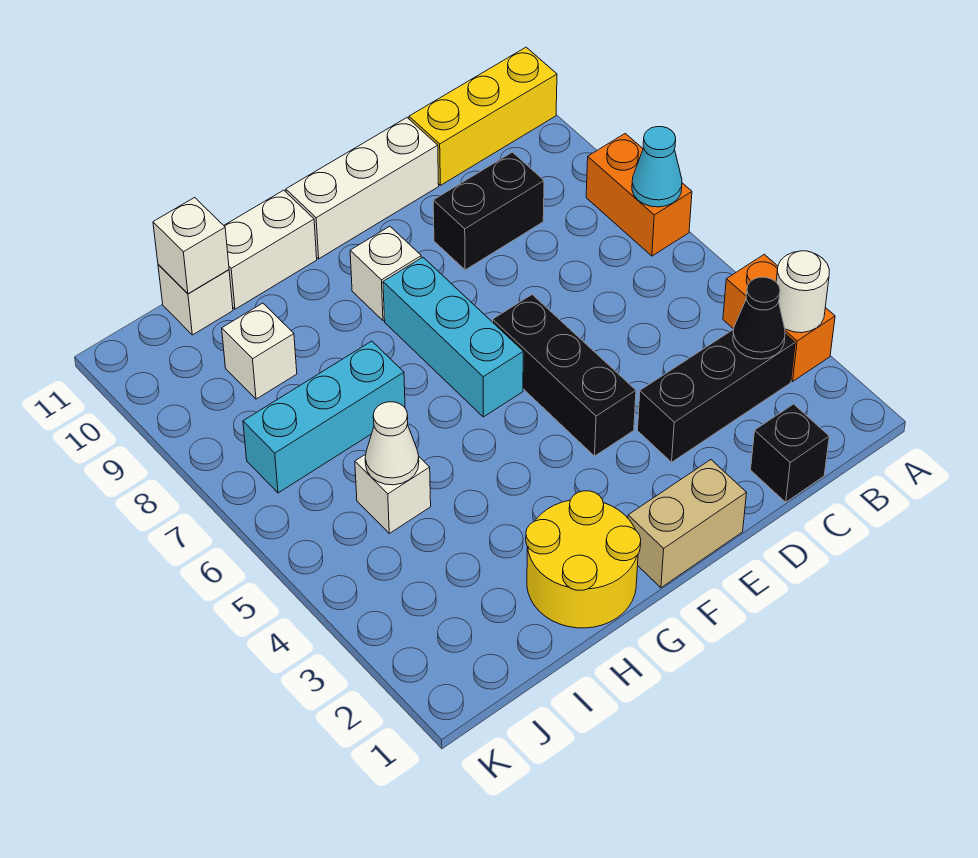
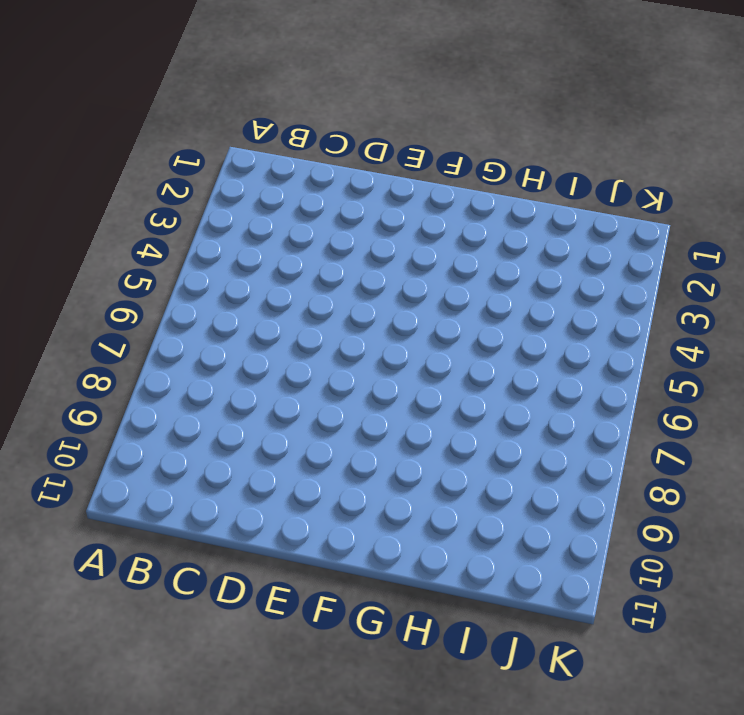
none -> orange 1x2 brick [723,254,835,381]
none -> orange 1x2 brick [586,134,692,256]
none -> yellow 1x3 brick [409,47,557,185]

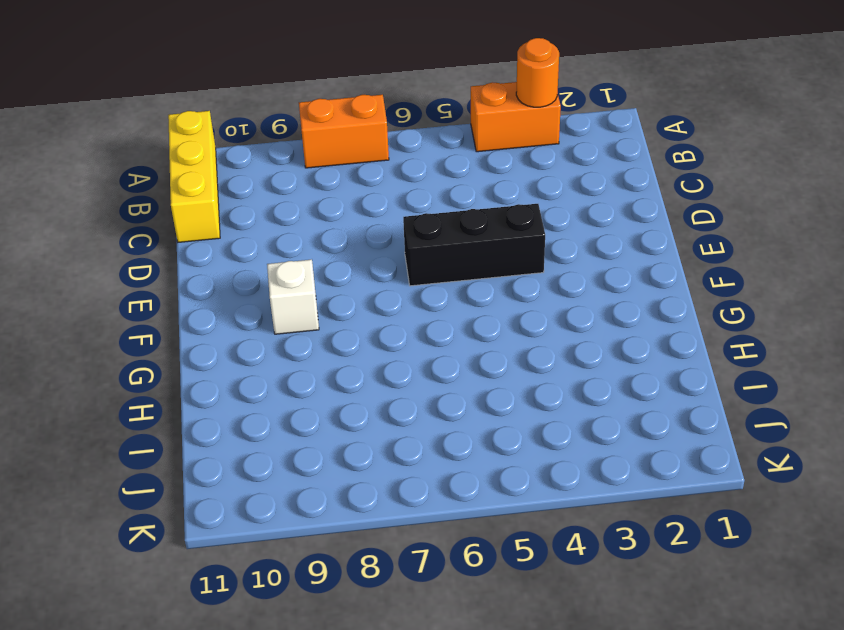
orange 1x1 round brick [516,38,559,107] -> white 1x1 round brick [776,251,829,333]
none -> black 1x3 brick [638,329,795,462]
none -> black 1x1 brick [751,404,829,502]
none -> black 1x2 brick [433,152,544,270]

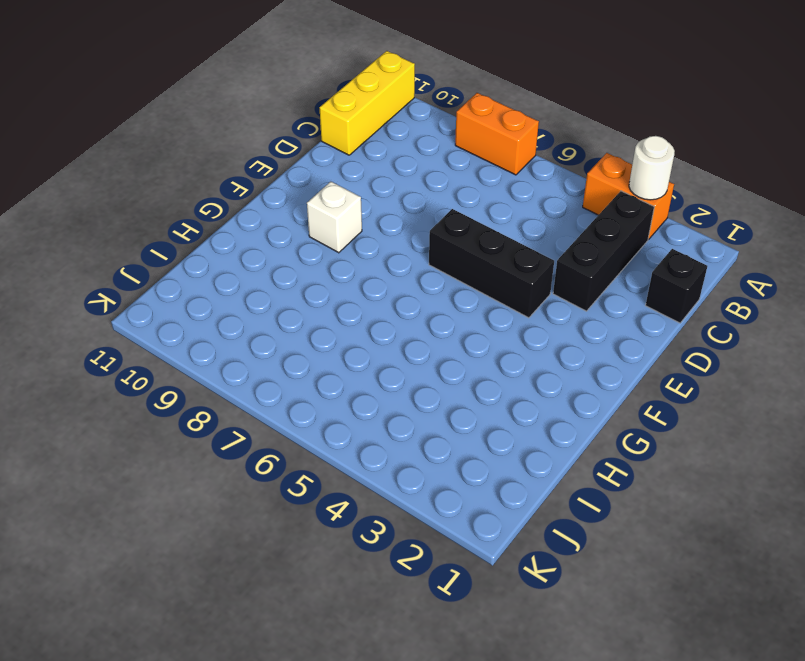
none -> black 1x2 brick [433,152,544,270]
none -> white 1x3 brick [286,118,439,259]
none -> tan 1x2 brick [628,460,746,588]

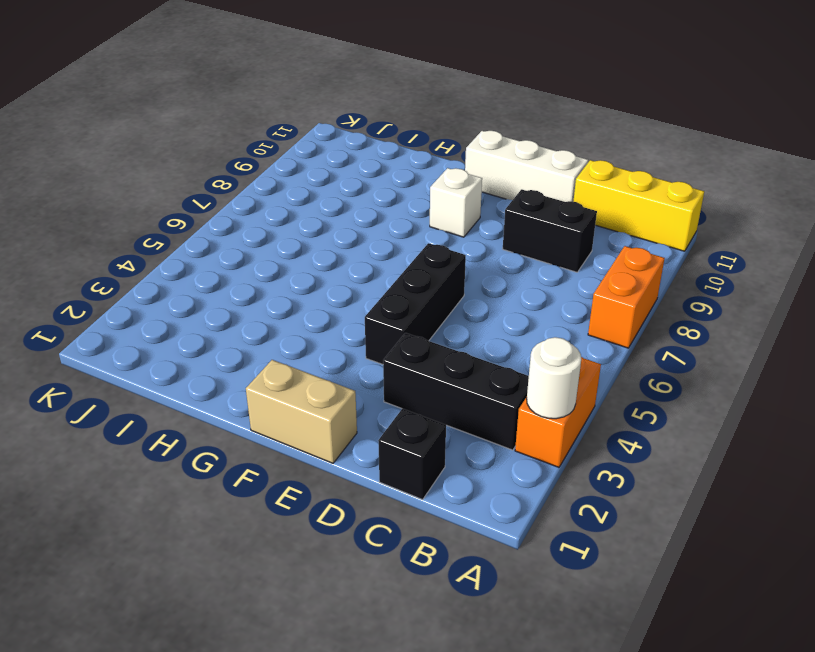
none -> cyan 1x3 brick [383,257,523,417]
none -> yellow 2x2 round brick [526,491,641,628]
none -> white 1x2 brick [224,190,317,309]

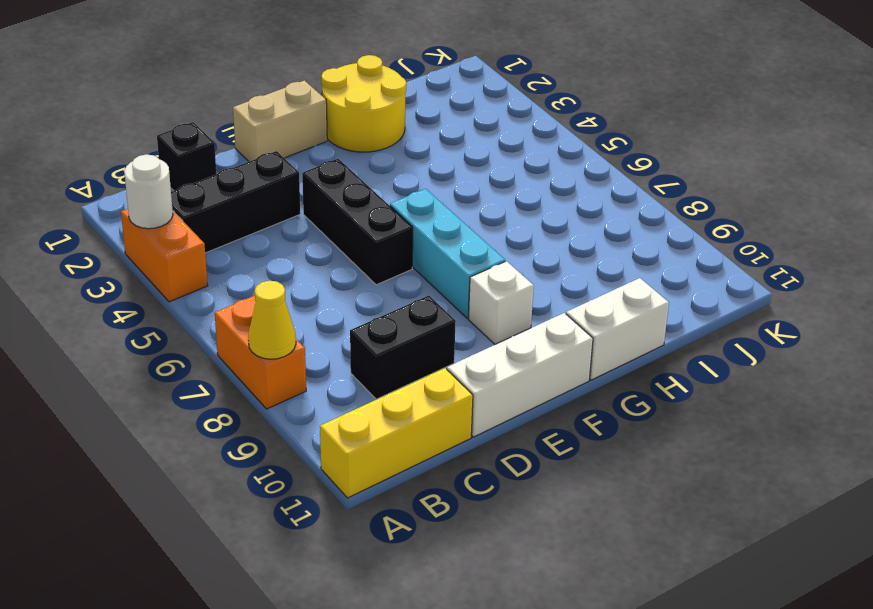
yellow 1x1 cone [248,281,296,359] -> none
none -> cyan 1x3 brick [243,341,405,493]
none -> white 1x1 brick [355,454,431,533]
none -> white 1x1 brick [222,303,297,399]

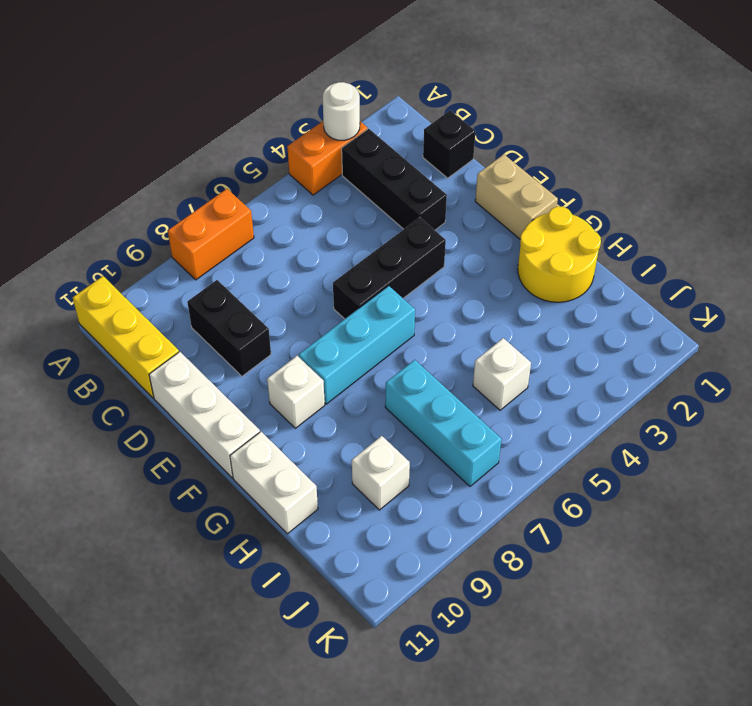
none -> white 1x1 brick [158,264,233,335]
none -> cyan 1x1 cone [632,127,682,207]
none -> black 1x1 cone [733,277,785,359]

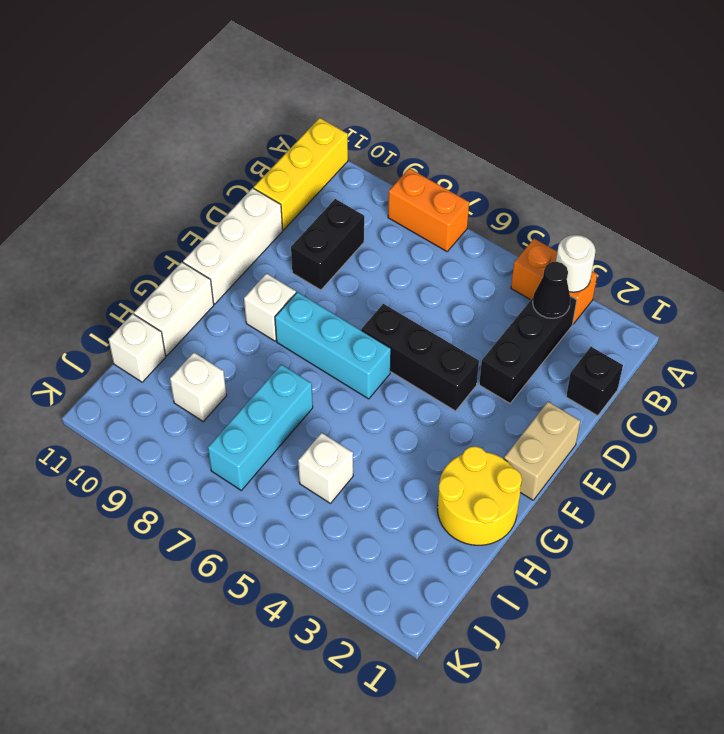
none -> cyan 1x1 cone [632,127,682,207]
none -> white 1x1 cone [365,402,419,485]
none -> white 1x1 brick [153,198,229,294]

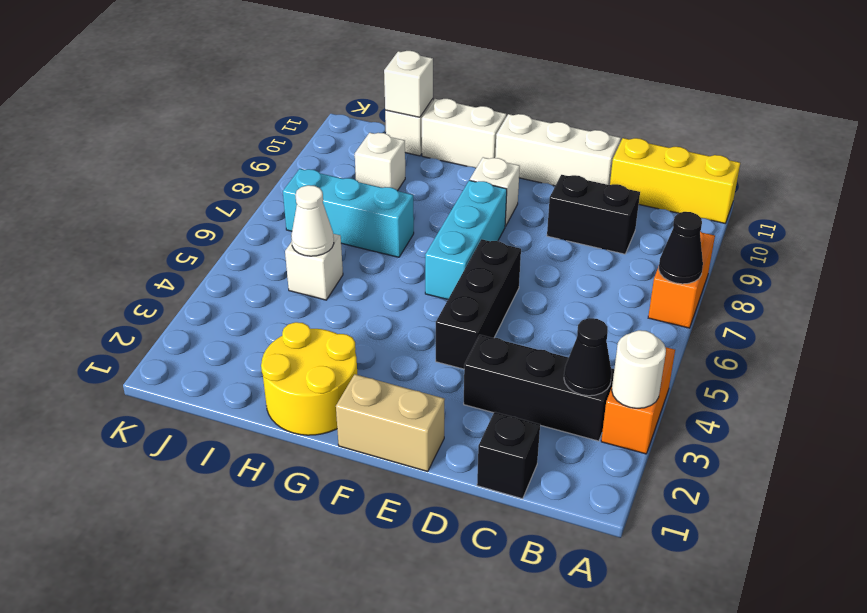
black 1x1 cone [659,212,703,284] -> cyan 1x1 cone [632,127,682,207]

